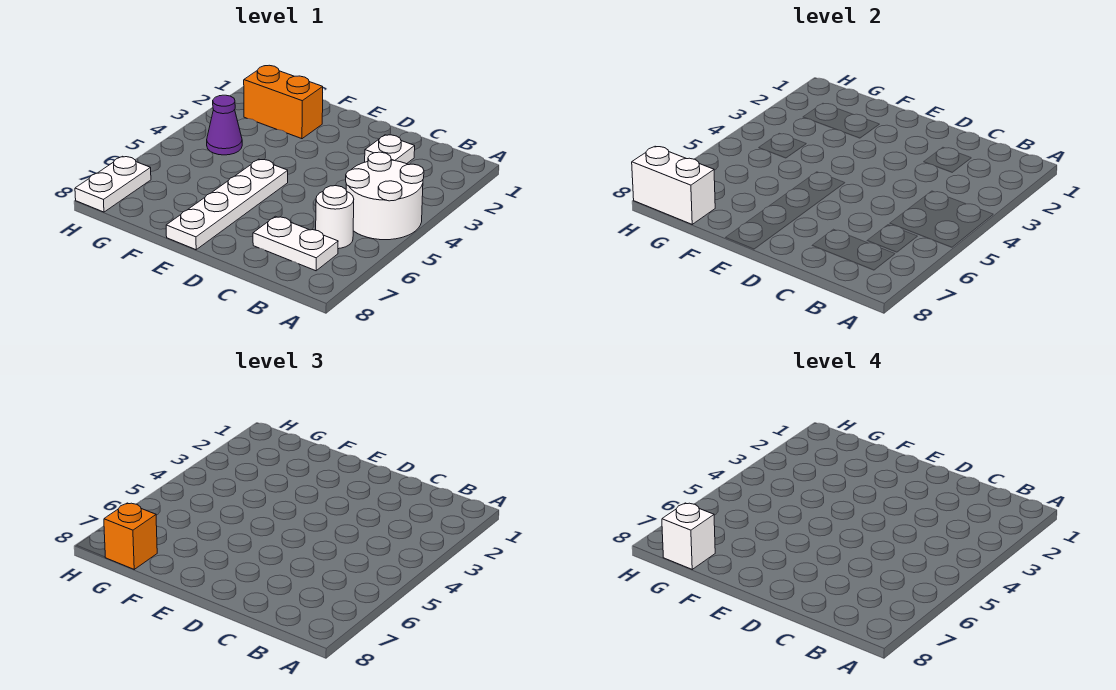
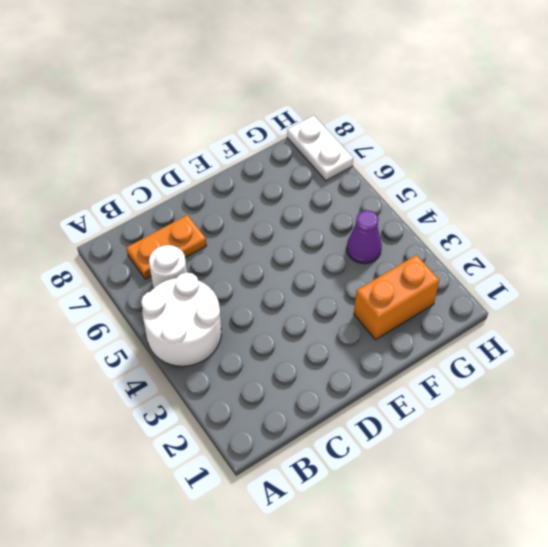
orange 1x2 plate [126,215,207,279] -> white 1x2 plate [253,216,338,271]
none -> white 1x1 plate [365,135,415,164]
none -> white 1x4 plate [166,159,288,250]

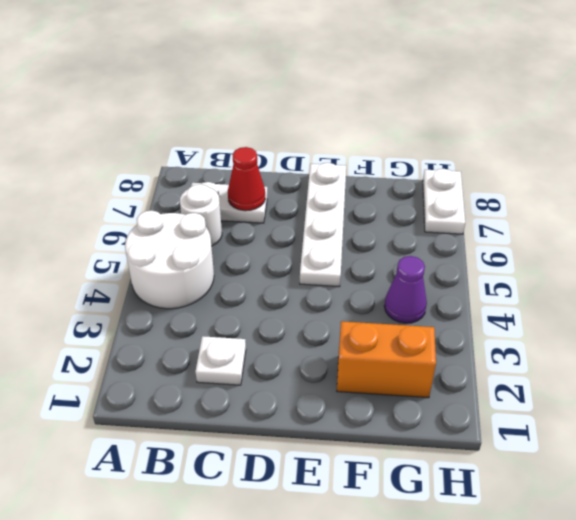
red 1x1 cone [228,147,265,211] -> none
none -> white 1x2 brick [632,146,715,224]
none -> orange 1x1 brick [104,503,157,569]

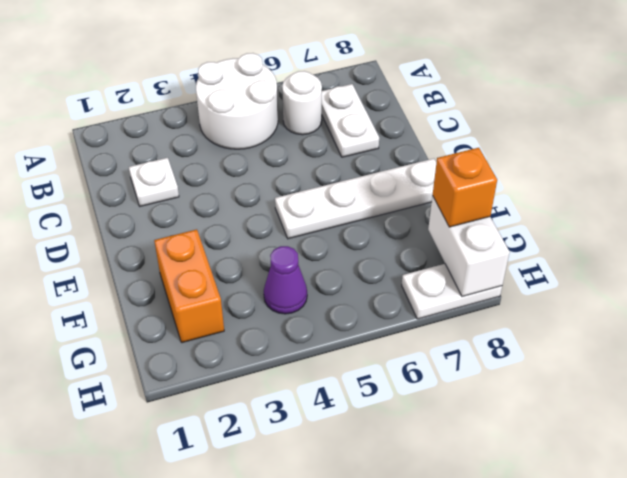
none -> white 1x1 brick [662,503,715,569]

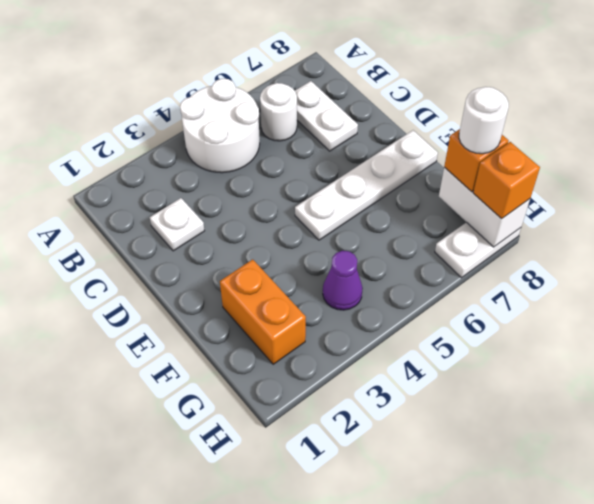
white 1x1 round brick [459,87,509,154] -> white 1x1 brick [662,503,715,569]
orange 1x1 brick [473,142,540,218] -> none

